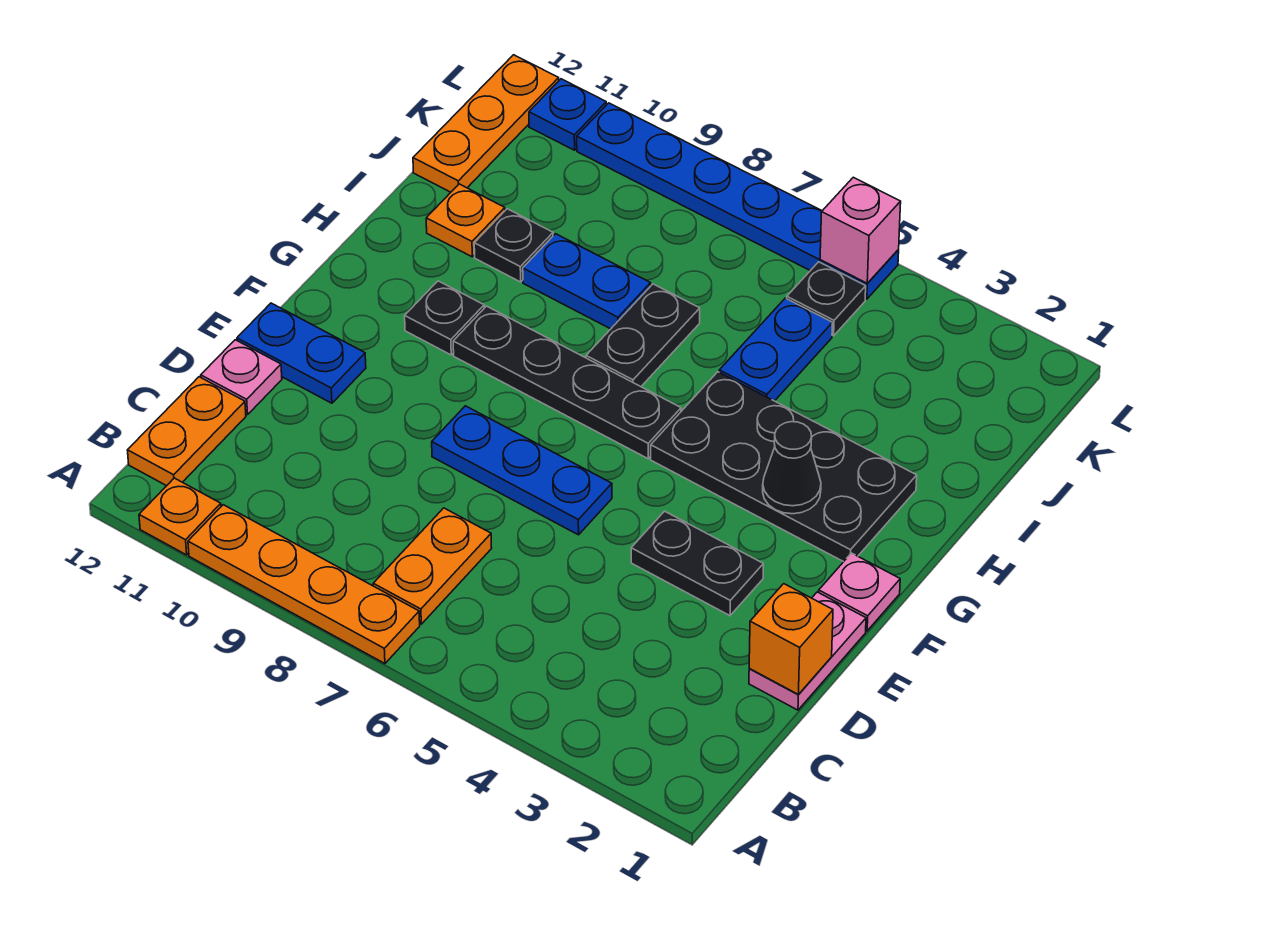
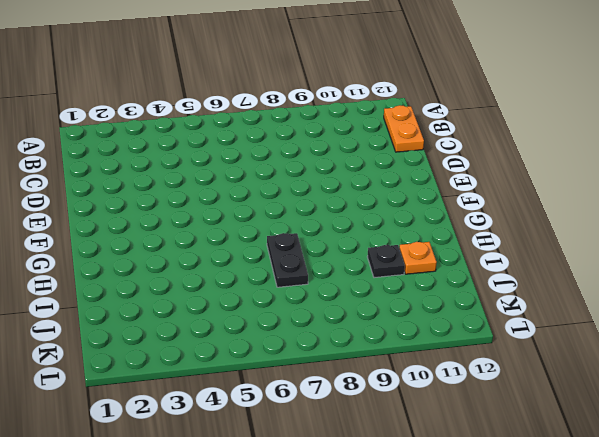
none -> orange 1x4 plate [188,505,420,664]
none -> orange 1x1 plate [139,478,221,555]
none -> orange 1x2 plate [373,508,492,624]

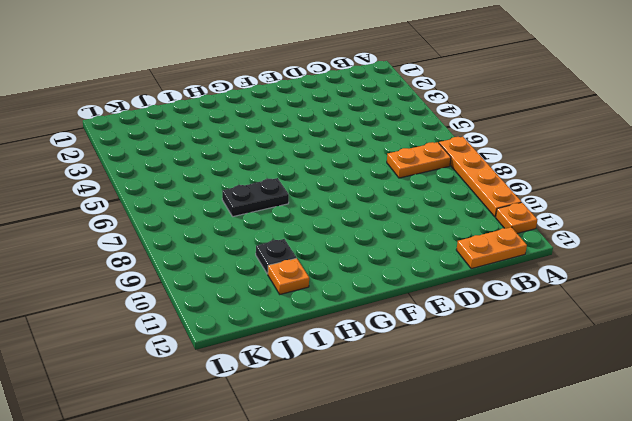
none -> pink 1x2 plate [749,592,866,710]
none -> pink 1x1 plate [201,340,282,415]
none -> black 1x2 plate [631,511,763,616]

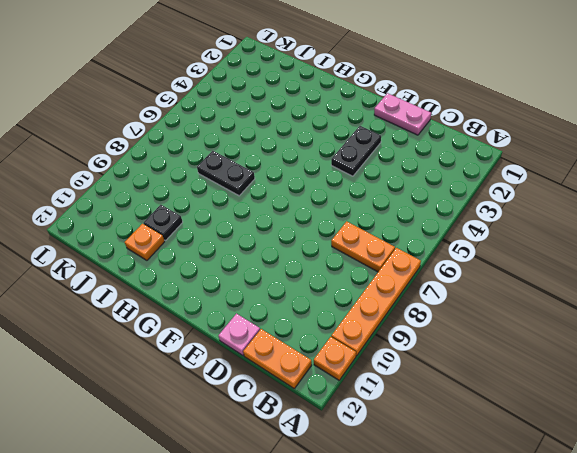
none -> blue 1x3 plate [432,406,612,535]
none -> blue 1x2 plate [237,303,366,403]
none -> pink 1x1 plate [819,553,900,631]

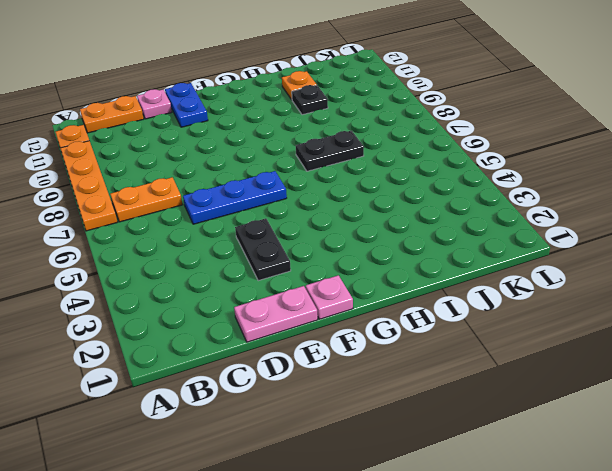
blue 1x3 plate [183,171,287,224] -> blue 1x3 plate turned to [432,406,612,535]
none -> black 2x4 plate [651,372,917,562]
none -> black 1x4 plate [453,306,681,459]
none -> black 1x1 plate [405,281,484,355]

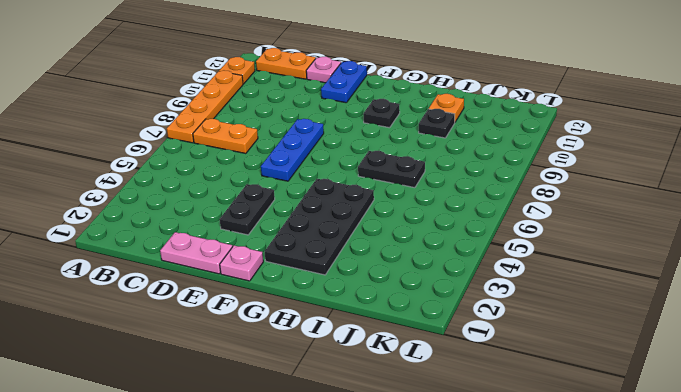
none -> black 1x4 plate [453,306,681,459]
none -> blue 1x2 plate [719,298,832,401]
none -> blue 1x2 plate [523,234,651,329]

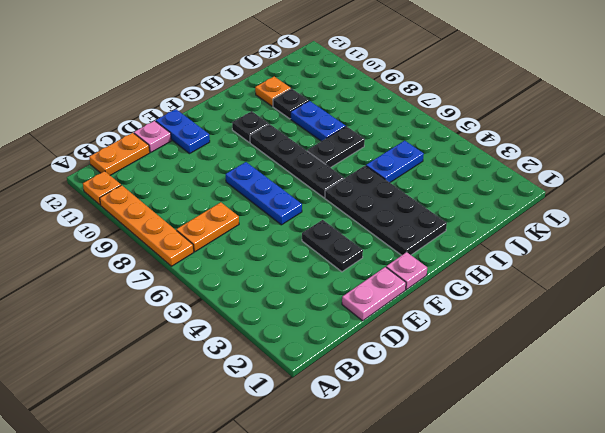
none -> orange 1x3 plate [413,55,559,192]
none -> black 1x1 plate [787,262,866,336]
none -> blue 1x6 plate [577,103,899,299]

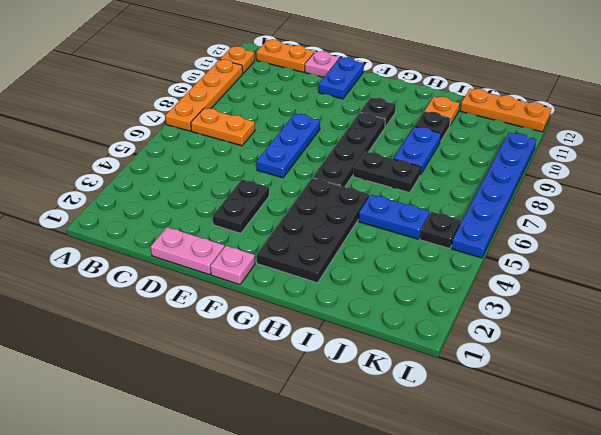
none -> blue 1x1 plate [529,79,606,150]
none -> orange 1x1 brick [749,584,833,695]
none -> black 1x1 cone [763,421,821,514]

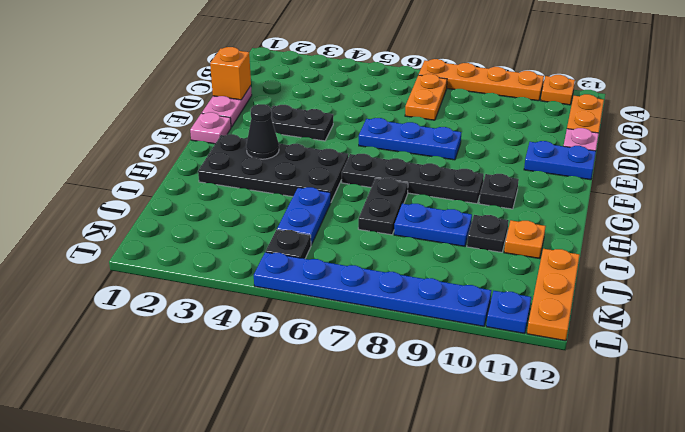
none -> pink 1x1 brick [820,177,901,283]

